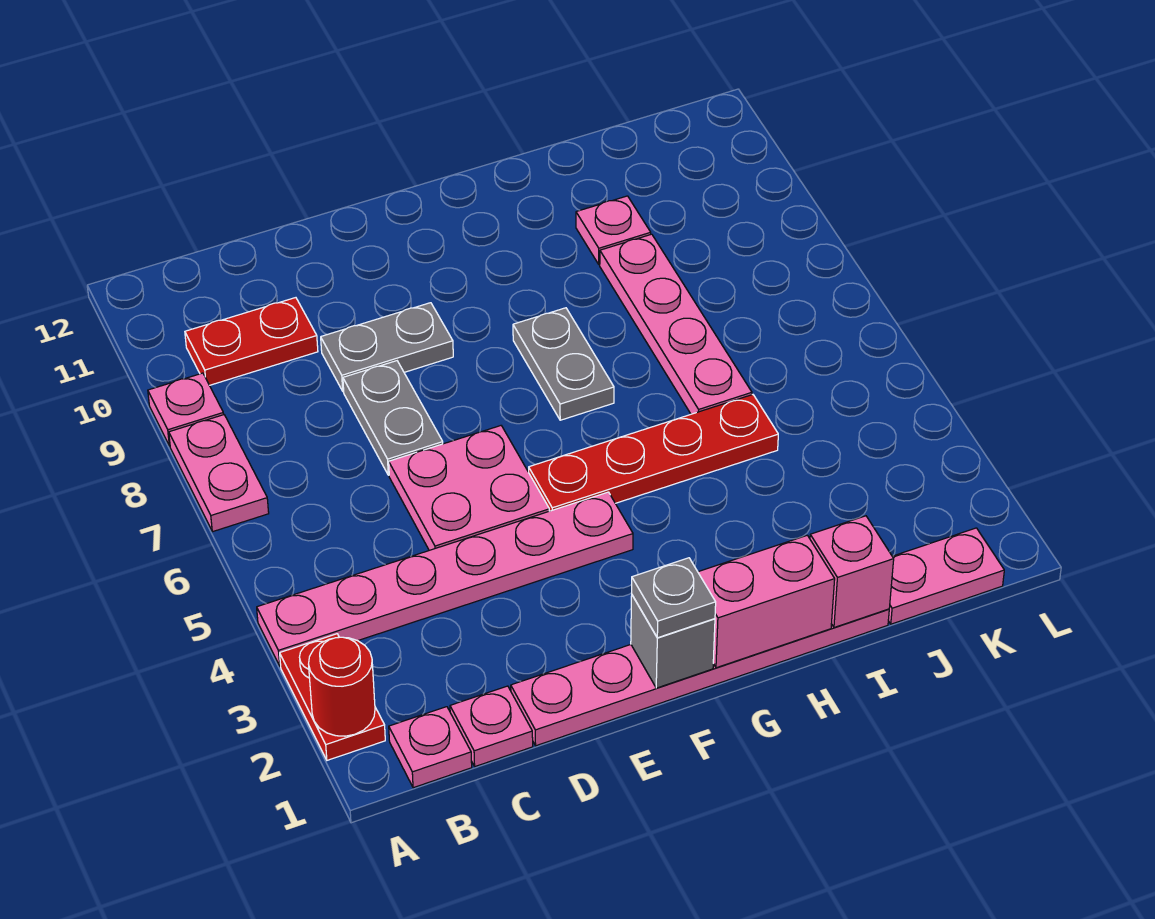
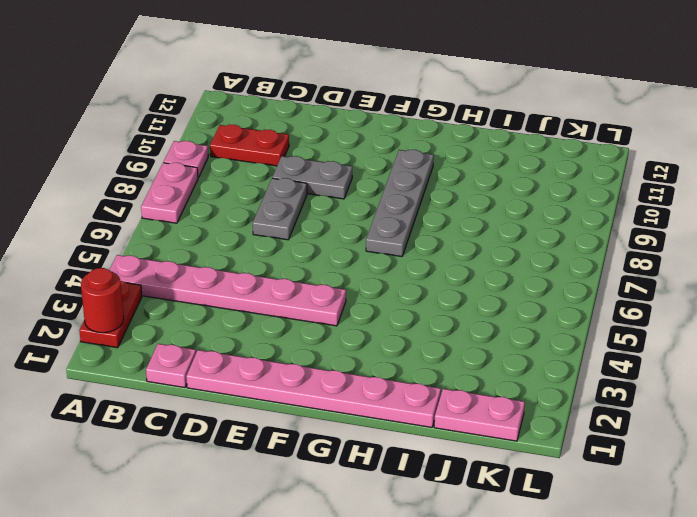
grey 1x4 plate [366,150,434,257] -> grey 1x2 plate [513,308,614,420]
none -> pink 1x1 plate [389,707,472,788]
none -> pink 2x2 plate [389,426,549,550]
none -> red 1x4 plate [529,395,778,511]

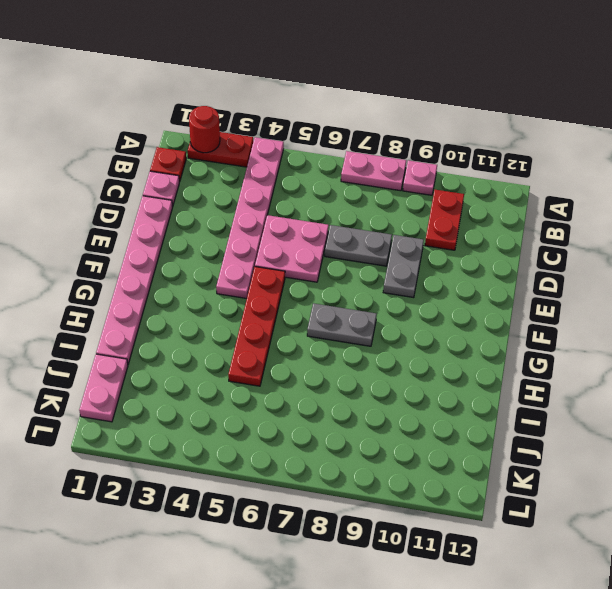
red 1x1 plate [150,147,186,182] -> pink 1x1 plate [389,707,472,788]
none -> pink 1x4 plate [600,234,752,414]
none -> pink 1x1 plate [576,196,651,264]
none -> grey 1x1 brick [631,595,715,688]

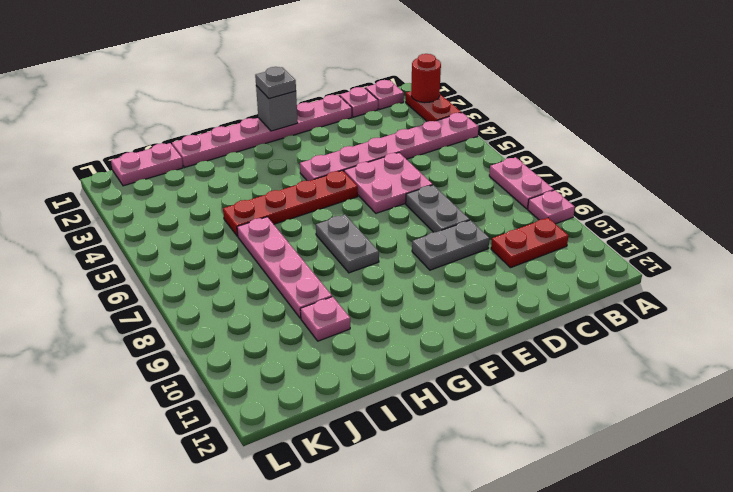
none -> pink 1x2 brick [698,535,835,668]
none -> pink 1x1 brick [810,516,894,628]

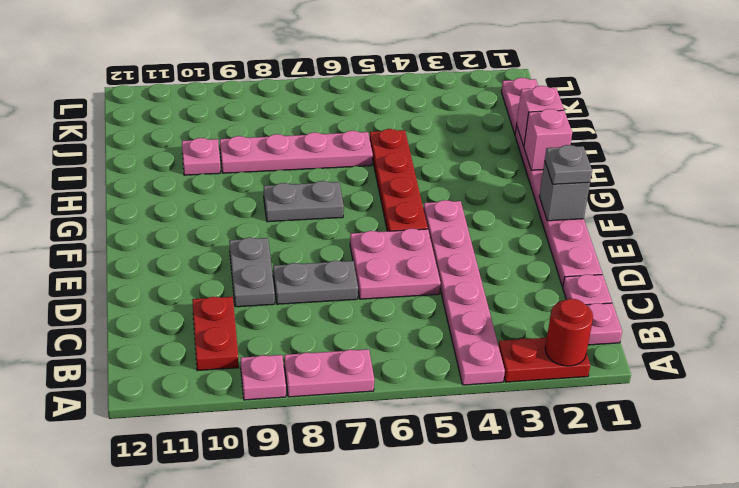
pink 1x1 brick [524,109,572,170] -> pink 1x2 brick [698,535,835,668]

